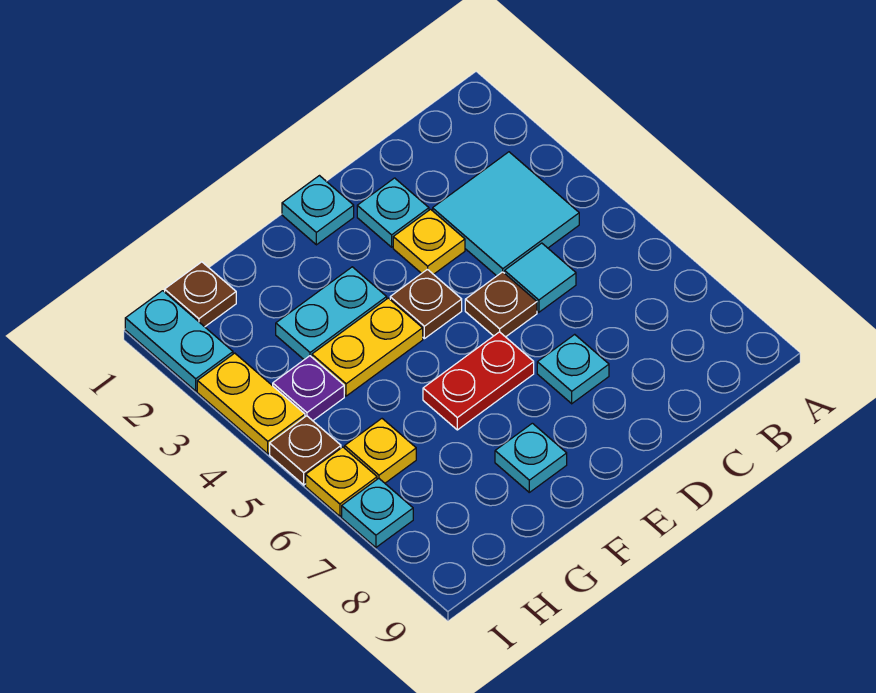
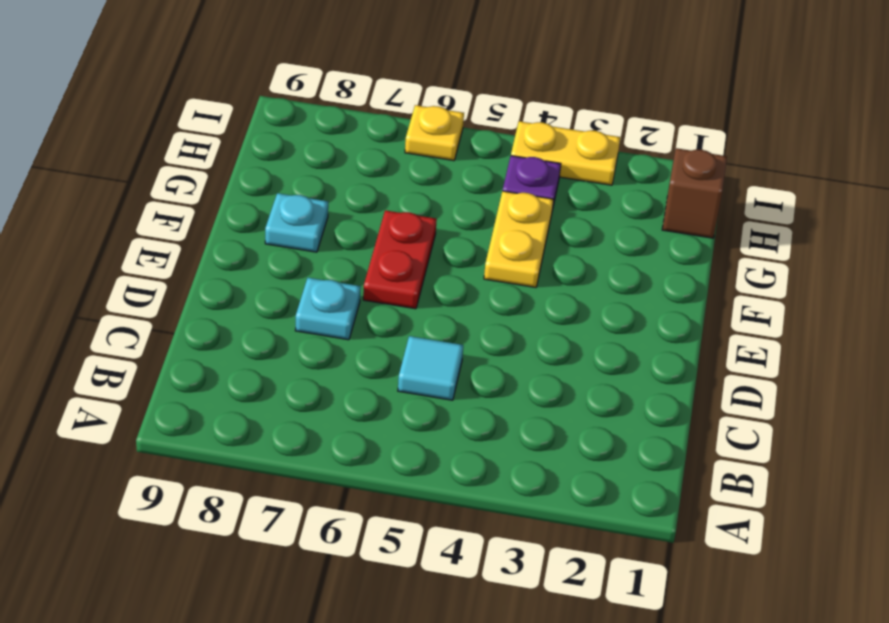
brown 1x1 brick [662,148,727,238] -> brown 1x1 plate [165,262,236,327]
none -> cyan 2x2 tile [433,152,579,276]
none -> cyan 1x1 plate [357,178,429,247]
none -> yellow 1x1 plate [393,209,465,274]

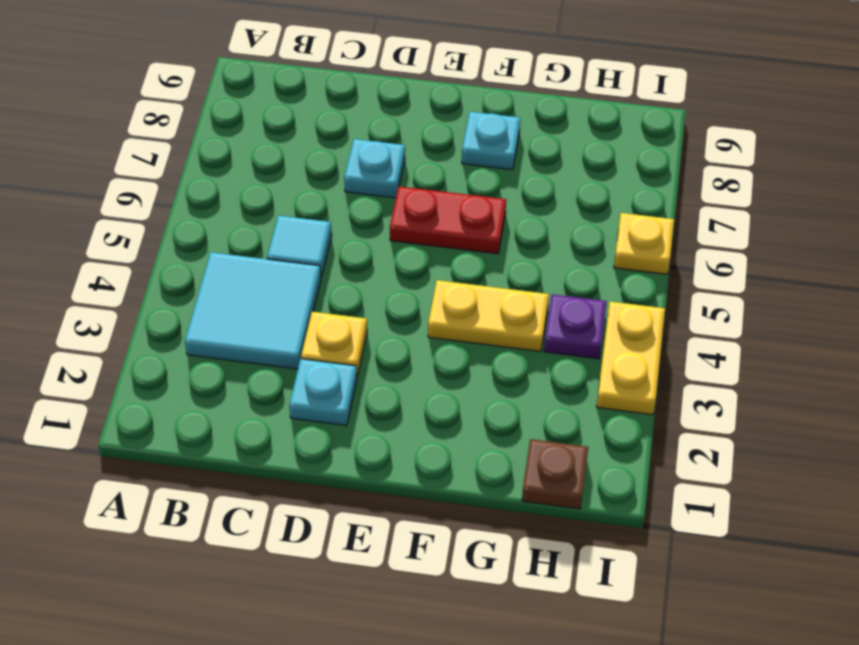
none -> brown 1x1 plate [465,272,537,337]
none -> cyan 1x1 plate [282,176,354,245]
none -> brown 1x1 plate [390,269,462,339]

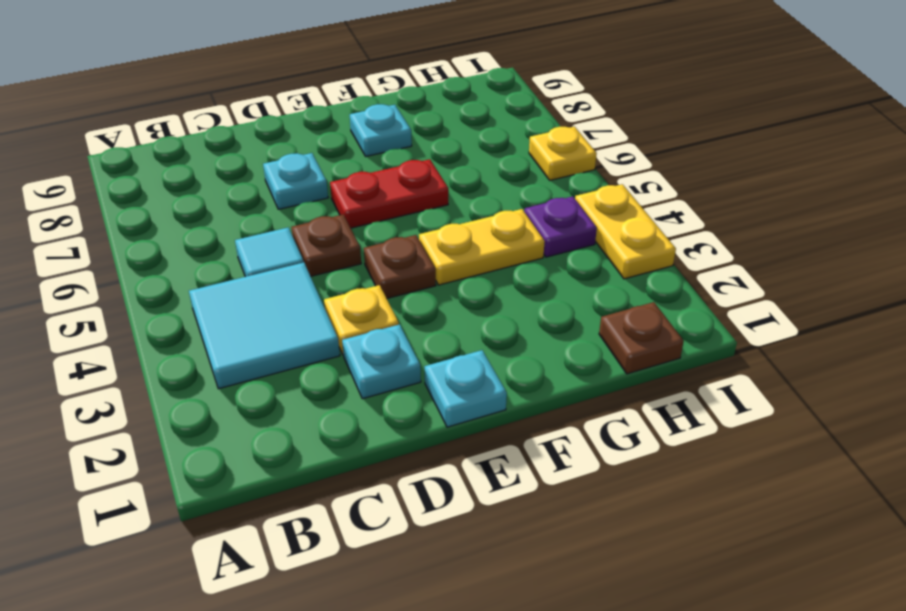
none -> cyan 1x2 plate [276,267,387,360]
none -> yellow 1x1 plate [345,419,416,483]
none -> cyan 1x2 plate [125,291,233,391]

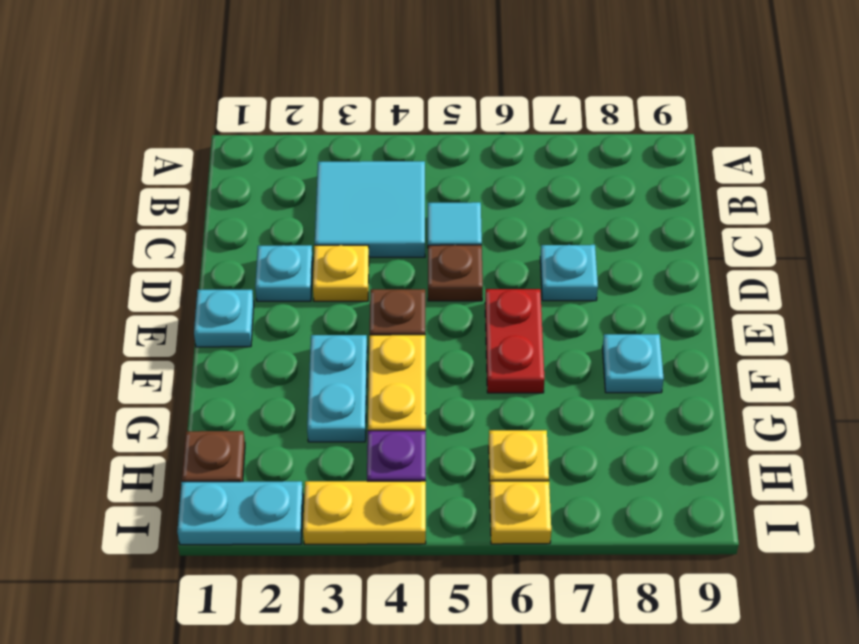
none -> brown 1x1 plate [270,416,341,485]
none -> cyan 1x1 plate [342,478,413,547]

